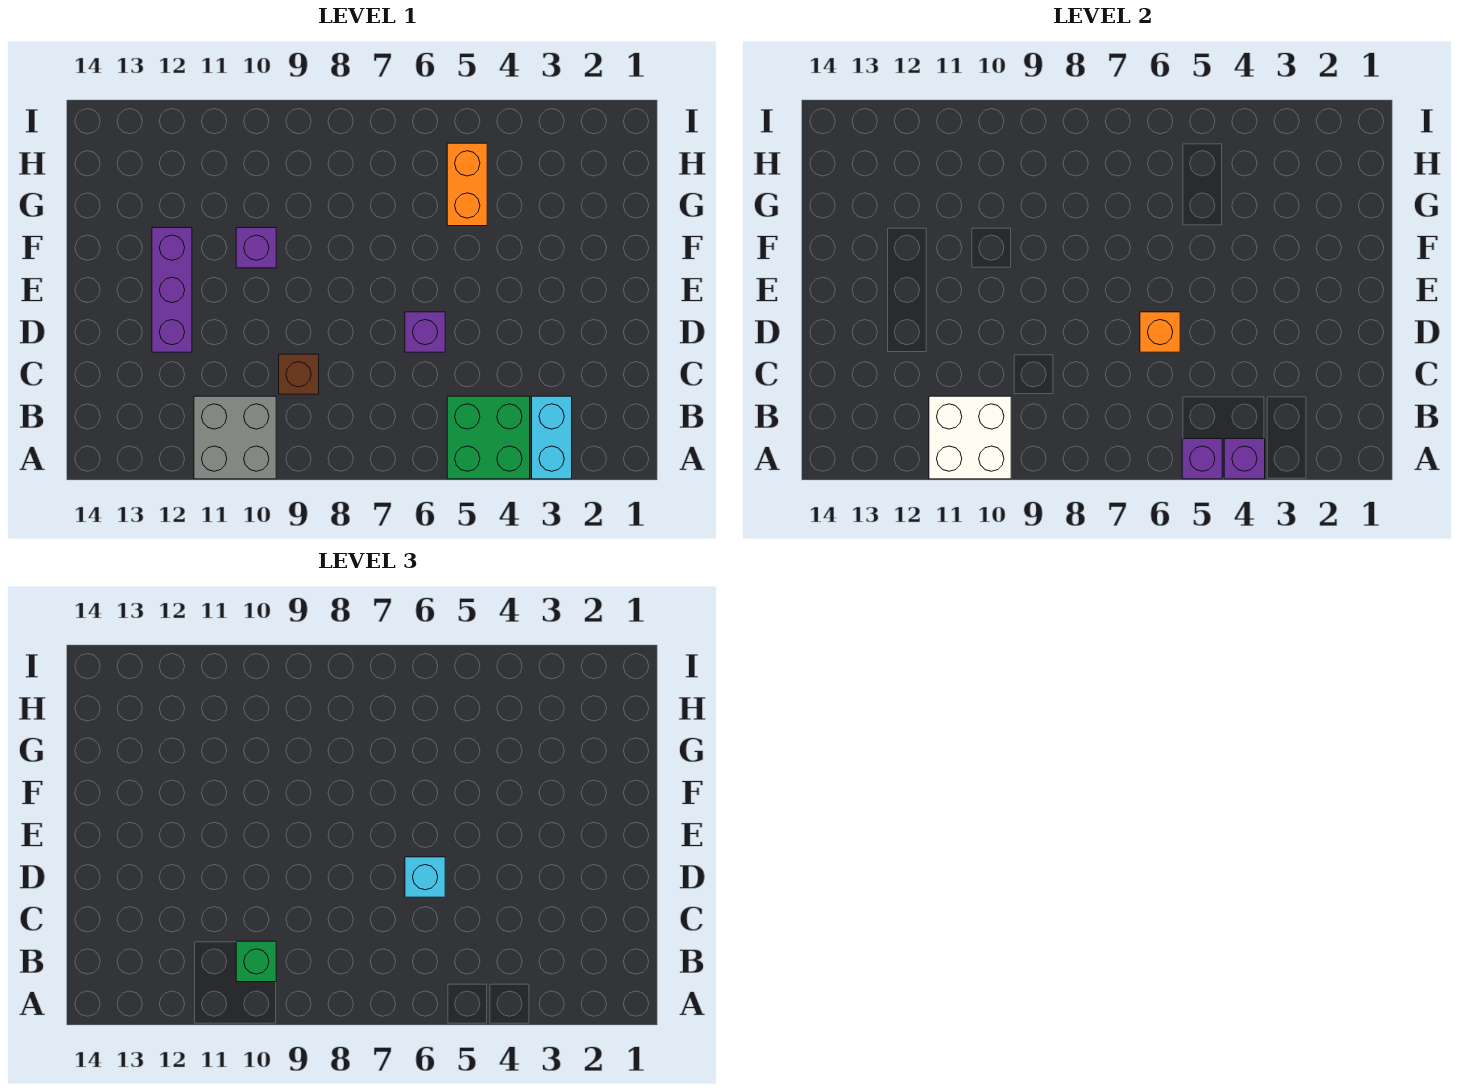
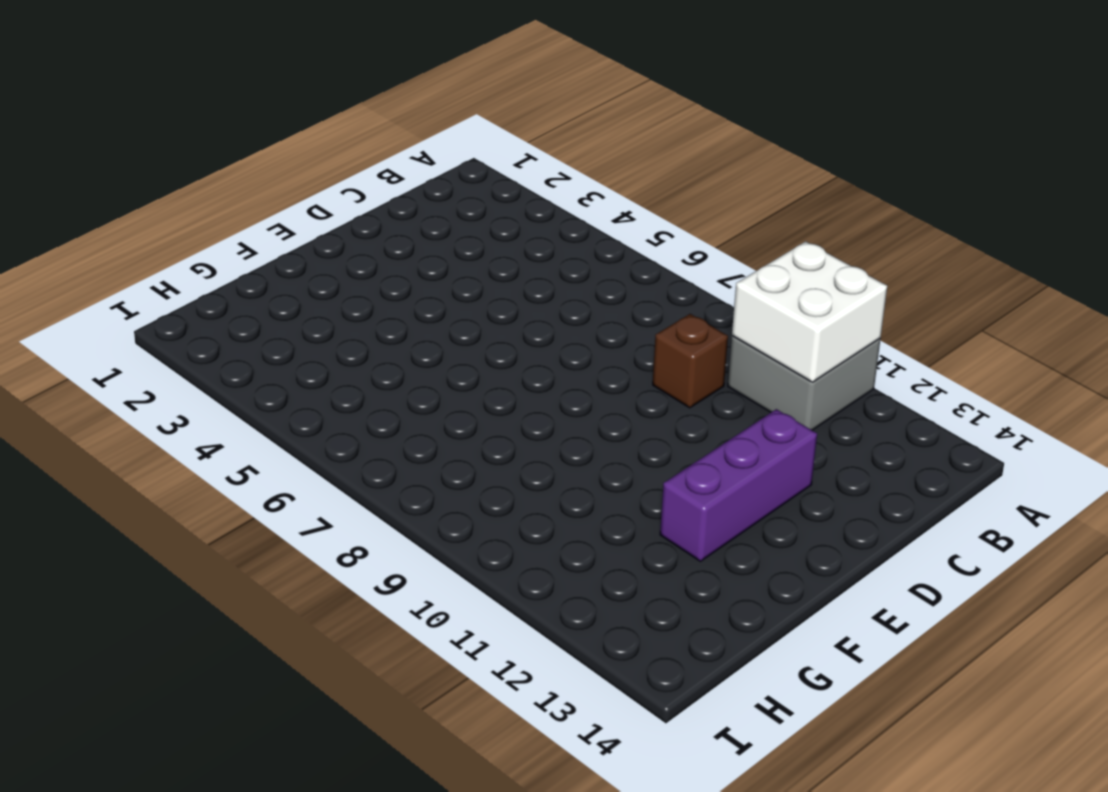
none -> cyan 1x2 brick [532,396,572,479]
none -> green 2x2 brick [447,396,530,479]
none -> purple 1x1 brick [405,312,445,352]

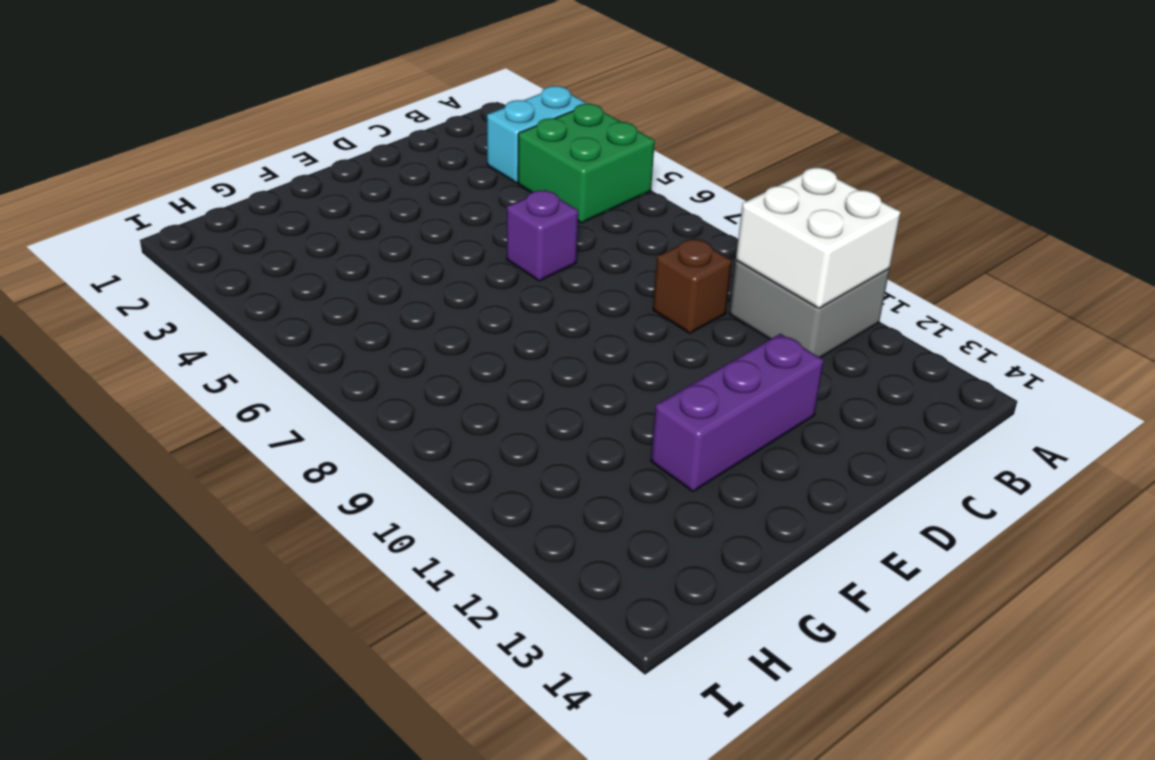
none -> purple 1x1 brick [236,228,276,268]
none -> orange 1x2 brick [447,143,487,226]
none -> purple 1x1 brick [1224,439,1265,479]

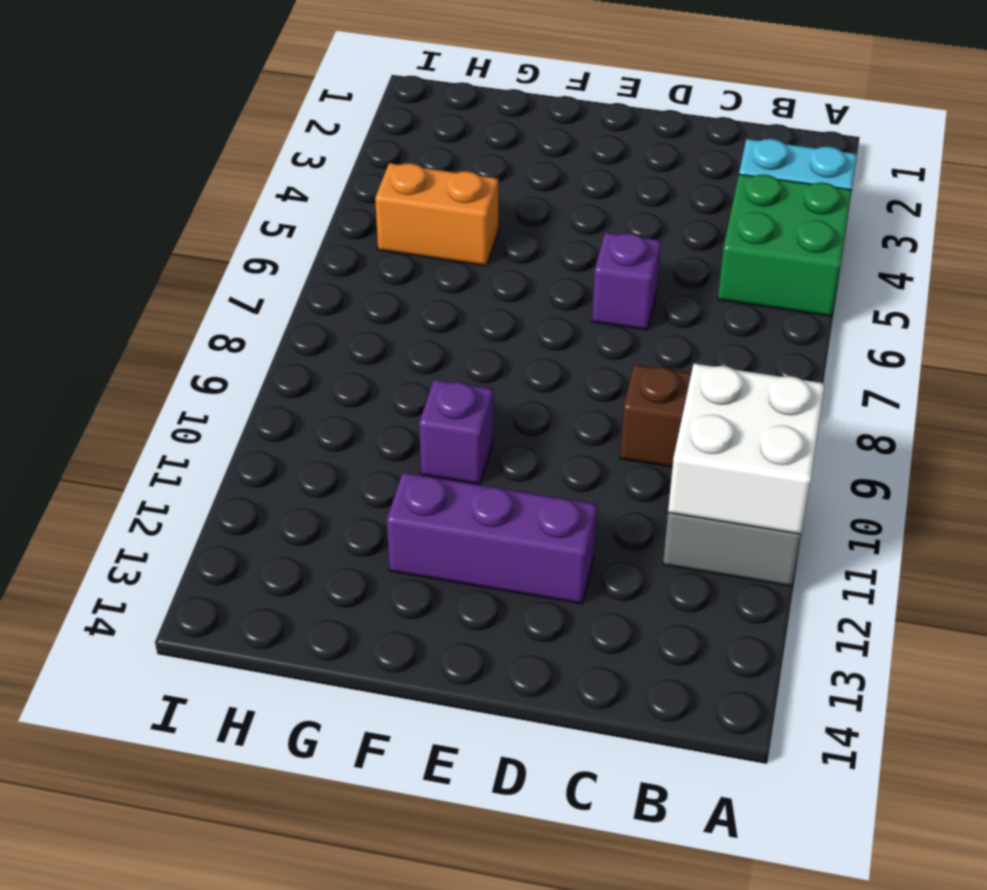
none -> purple 1x1 brick [1224,439,1265,479]
none -> purple 1x1 brick [1182,439,1222,479]
none -> orange 1x1 brick [1140,312,1180,352]

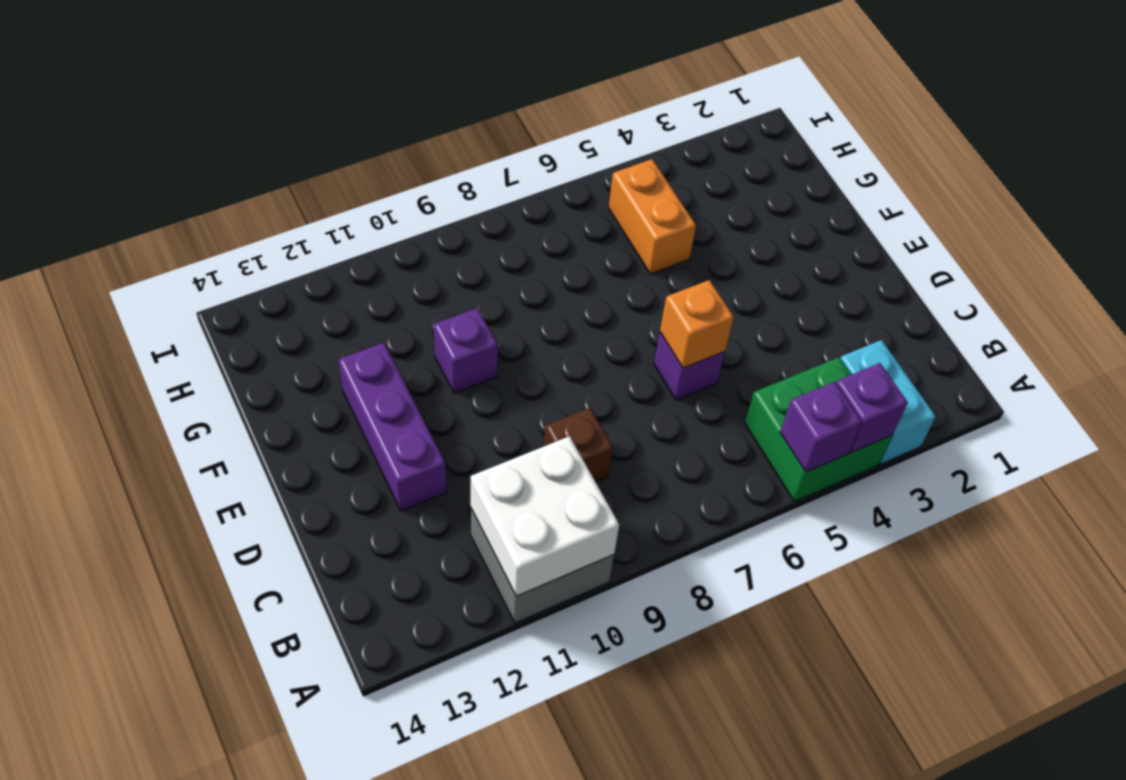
none -> green 1x1 brick [236,941,276,982]
none -> cyan 1x1 brick [405,857,445,897]

